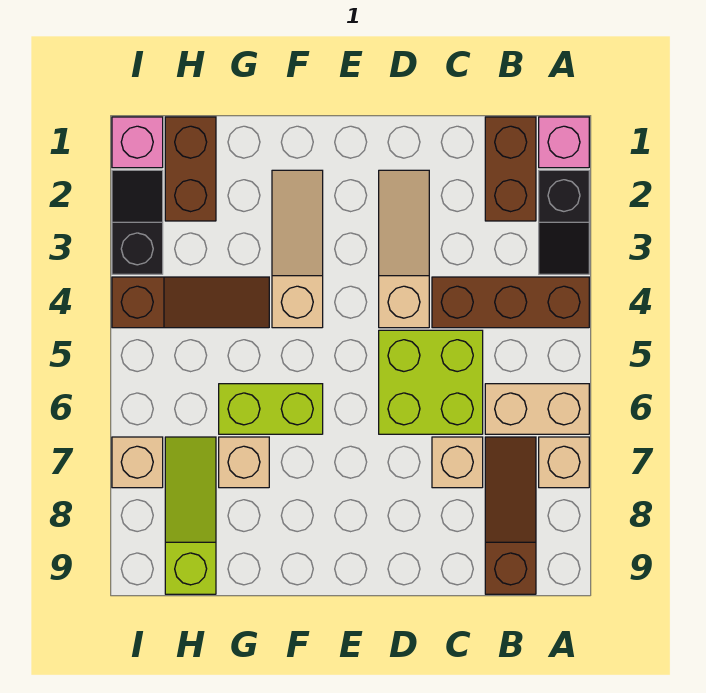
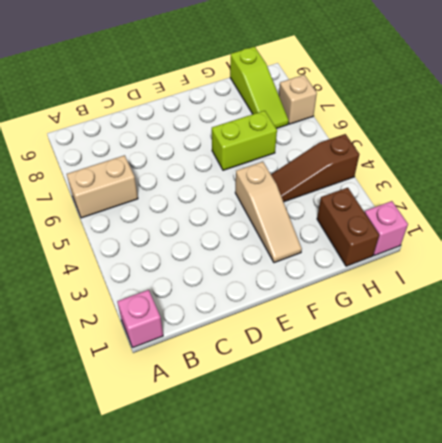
none -> black 1x2 slope [539,170,589,274]
none -> brown 1x3 brick [432,277,589,328]
none -> tan 1x1 brick [539,437,589,488]

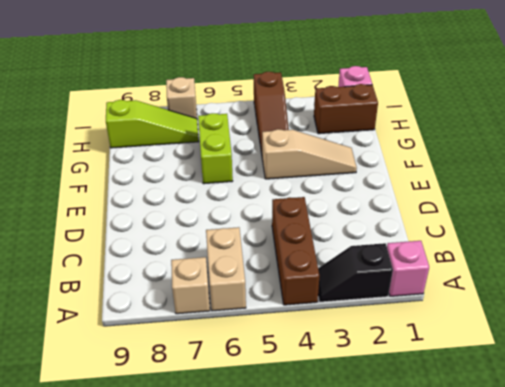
none -> brown 1x2 brick [485,117,536,221]
none -> brown 1x3 slope [485,437,536,594]
none -> lime 2x2 brick [379,330,483,434]

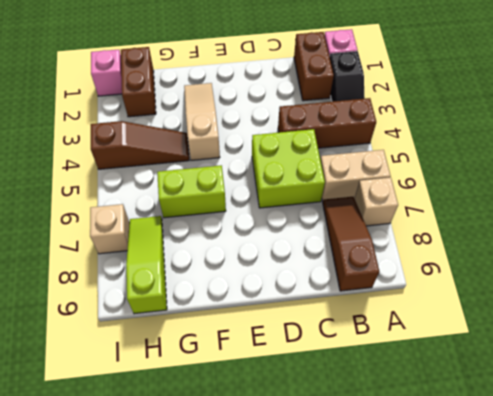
none -> tan 1x1 brick [432,437,483,488]
none -> tan 1x3 slope [379,170,429,328]
none -> tan 1x1 brick [219,437,269,488]

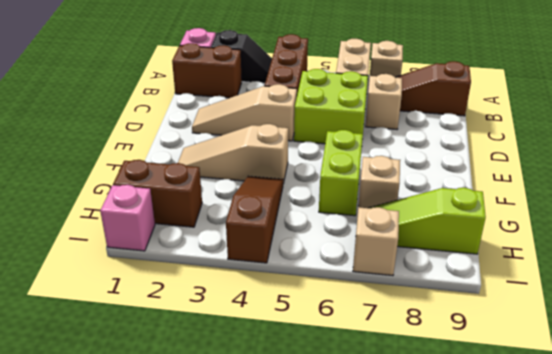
none -> black 1x2 slope [112,170,163,274]

